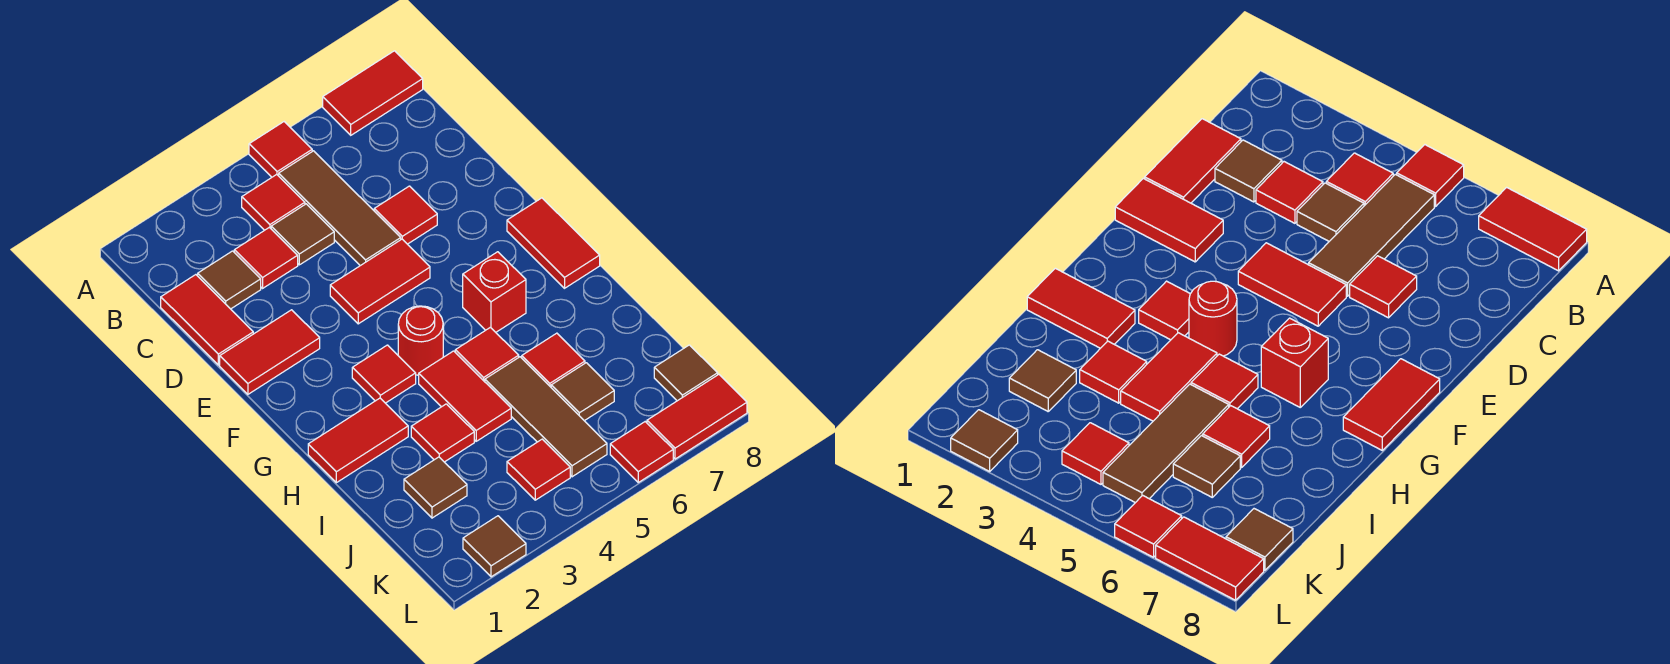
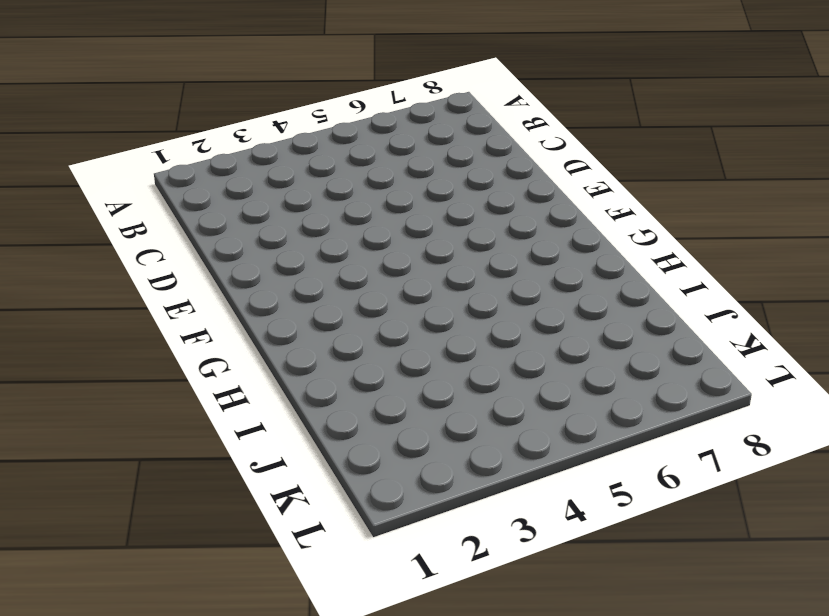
none -> red 1x1 tile [249,122,312,177]
none -> red 1x2 tile [323,51,423,135]
none -> red 1x1 tile [242,174,305,230]

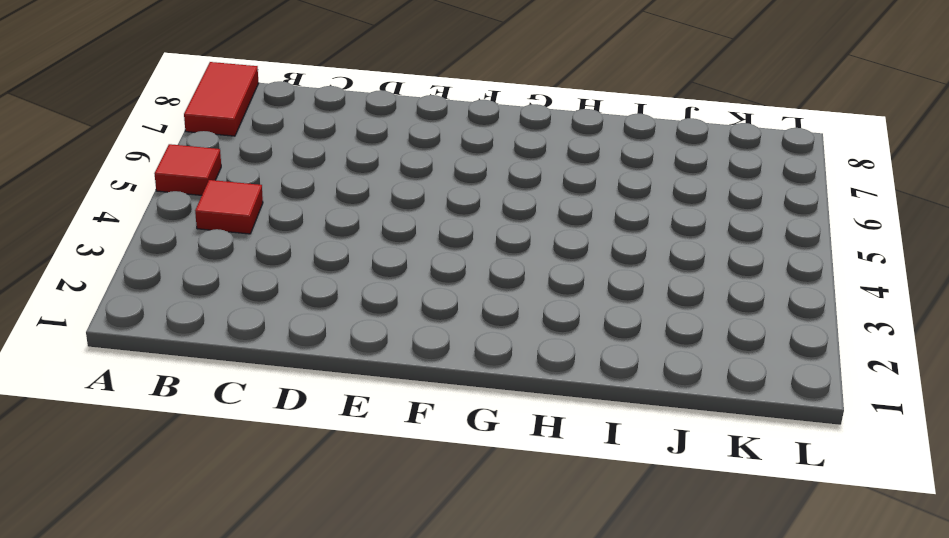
none -> brown 1x3 tile [279,151,401,266]
none -> red 1x2 tile [161,275,253,365]
none -> brown 1x1 tile [198,251,261,309]

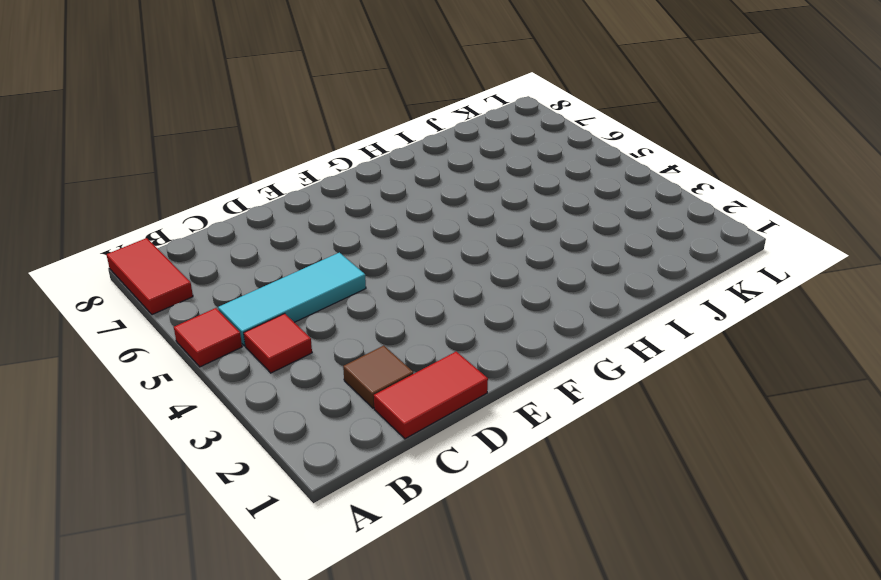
cyan 1x3 tile [218,253,366,346] -> brown 1x3 tile [279,151,401,266]
none -> red 1x1 tile [234,227,298,288]
none -> brown 1x1 tile [271,204,334,265]
none -> red 1x1 tile [374,186,437,244]

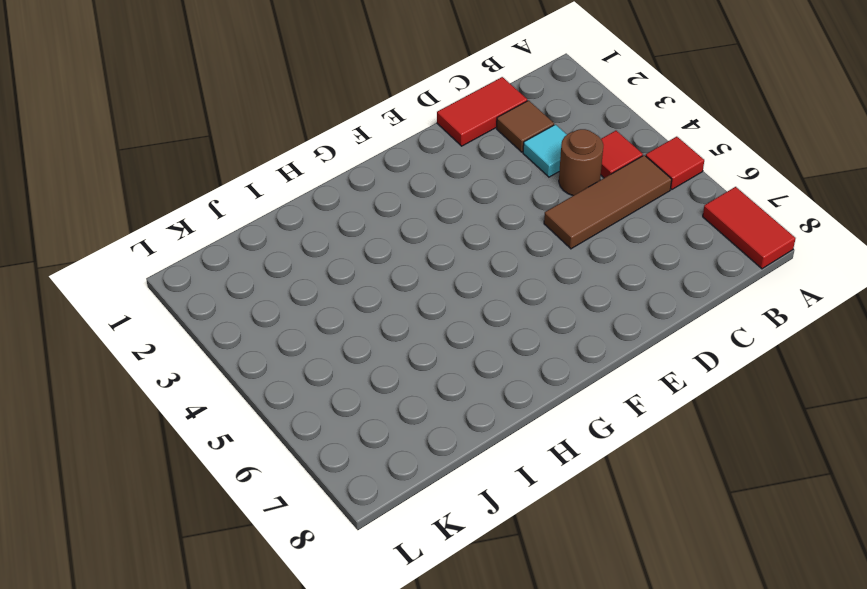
cyan 1x1 tile [523,125,567,177] -> red 1x1 tile [234,227,298,288]
brown 1x1 round brick [559,129,603,196] -> brown 1x1 tile [271,204,334,265]
none -> red 1x1 tile [374,186,437,244]
none -> red 1x2 tile [220,310,320,394]
none -> red 1x2 tile [330,239,430,324]

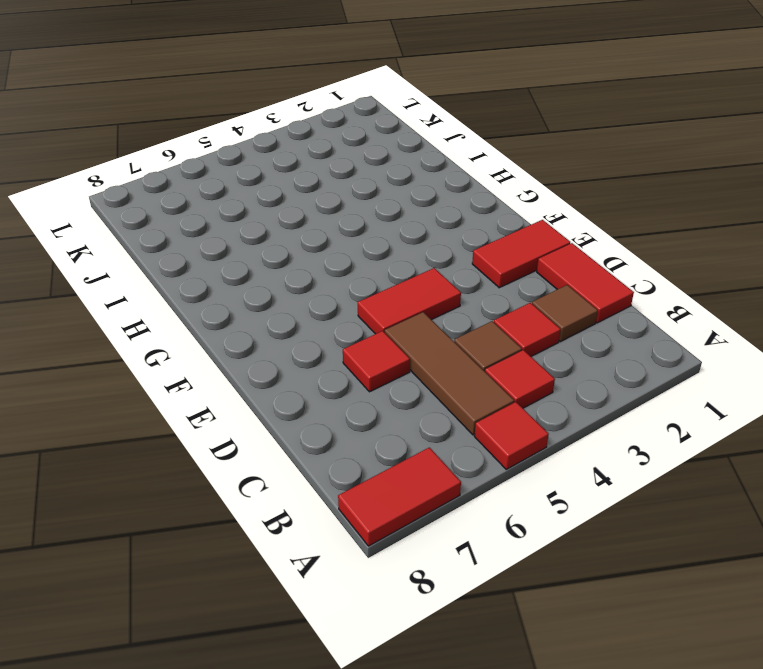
none -> red 1x2 tile [507,198,600,288]
none -> red 1x1 tile [352,345,416,403]
none -> red 1x1 round brick [398,306,443,375]

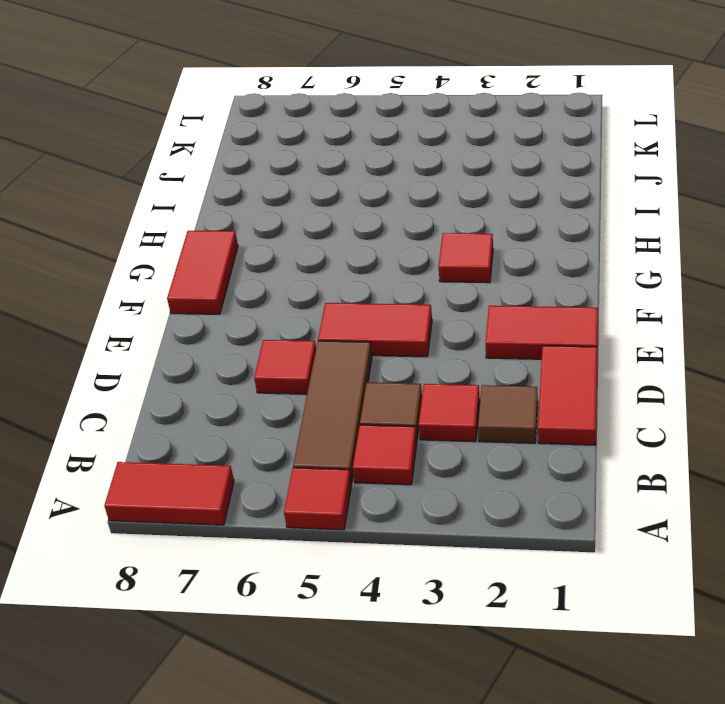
none -> red 1x1 round brick [398,306,443,375]
none -> red 1x1 brick [463,252,526,332]
none -> red 1x2 tile [308,398,408,483]

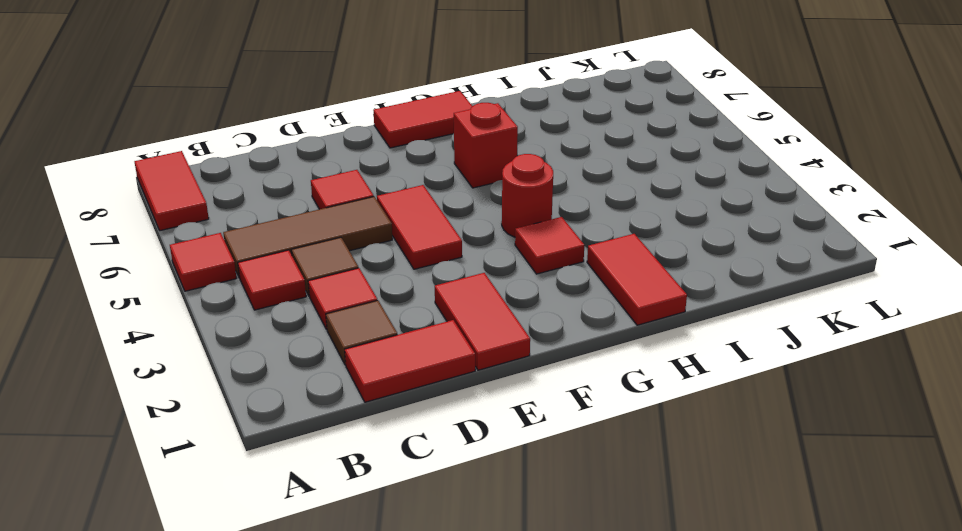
none -> red 1x2 tile [419,351,511,441]
none -> red 1x1 tile [455,327,519,382]
none -> red 1x1 tile [411,404,474,462]

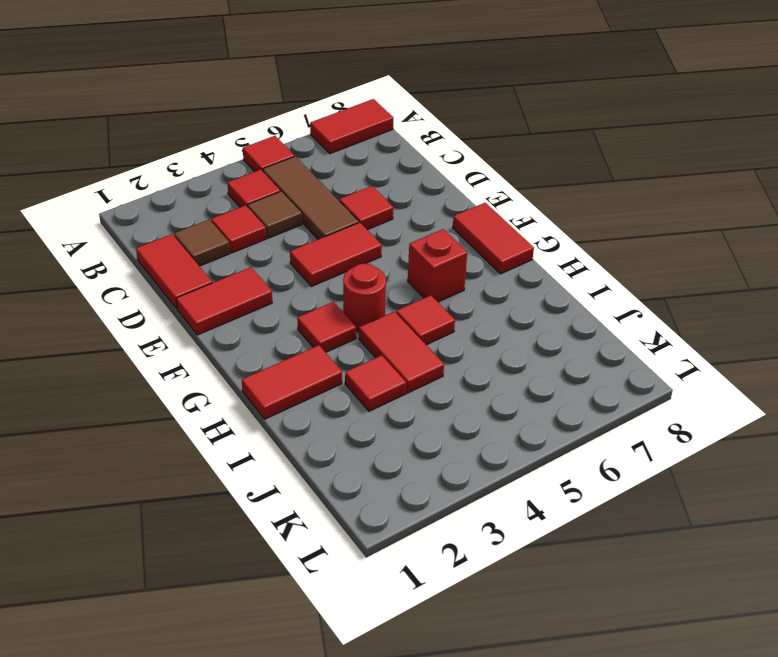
none -> brown 1x3 tile [485,357,607,477]
none -> red 1x1 tile [522,333,585,387]
none -> brown 1x1 tile [404,457,467,518]

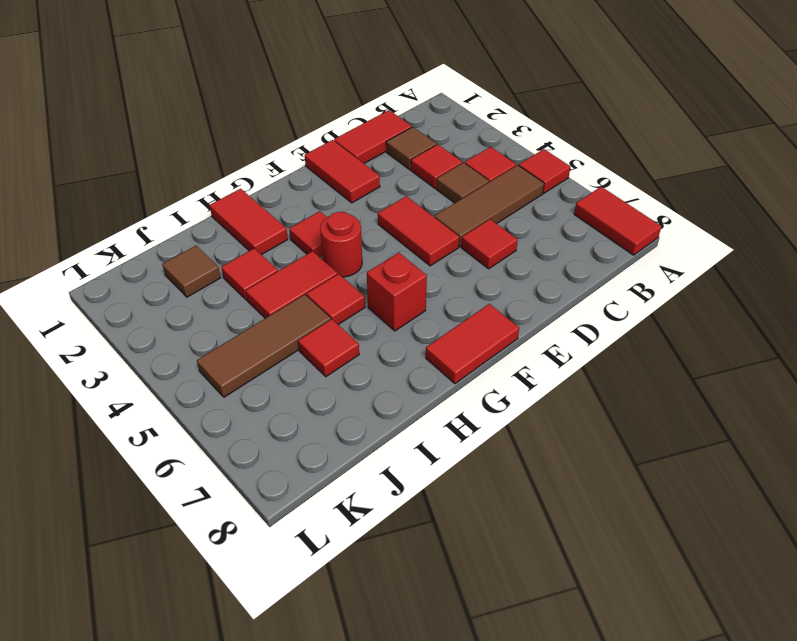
none -> brown 1x1 tile [551,363,614,421]
none -> red 1x1 tile [507,439,570,500]
none -> brown 1x1 tile [654,345,718,401]

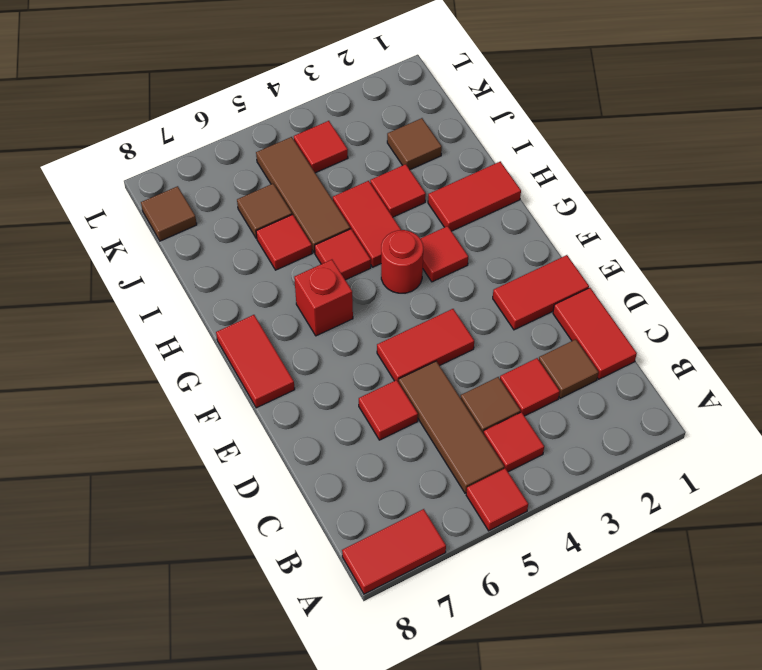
none -> brown 1x1 tile [463,516,526,577]
none -> red 1x1 tile [610,422,673,482]
none -> red 1x2 tile [647,374,747,459]

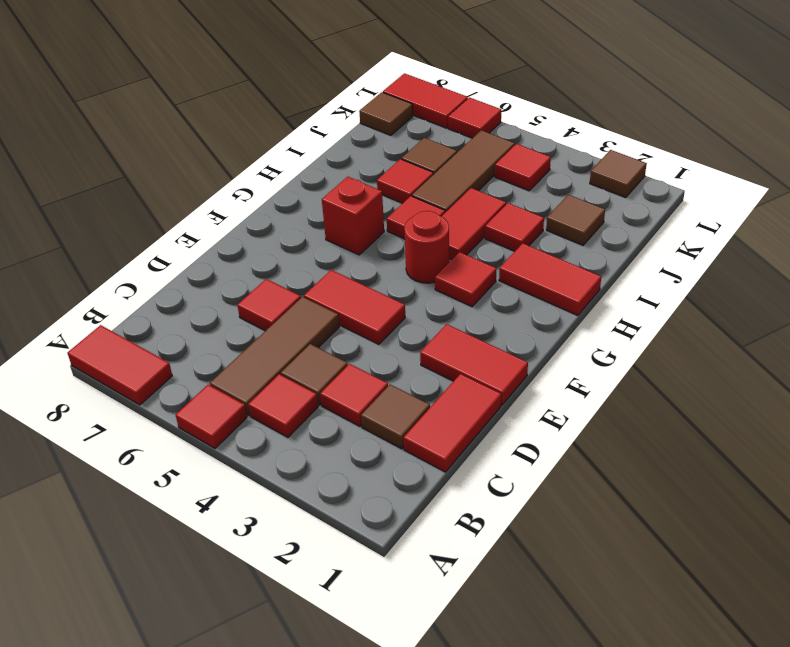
none -> red 1x2 tile [507,198,600,288]

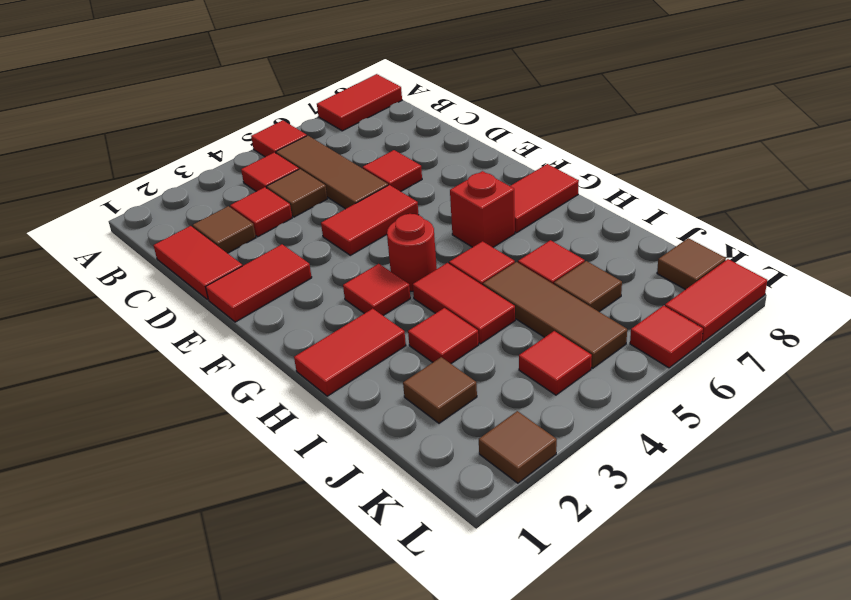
red 1x2 tile [510,164,579,233] -> red 1x2 tile turned to [507,198,600,288]

